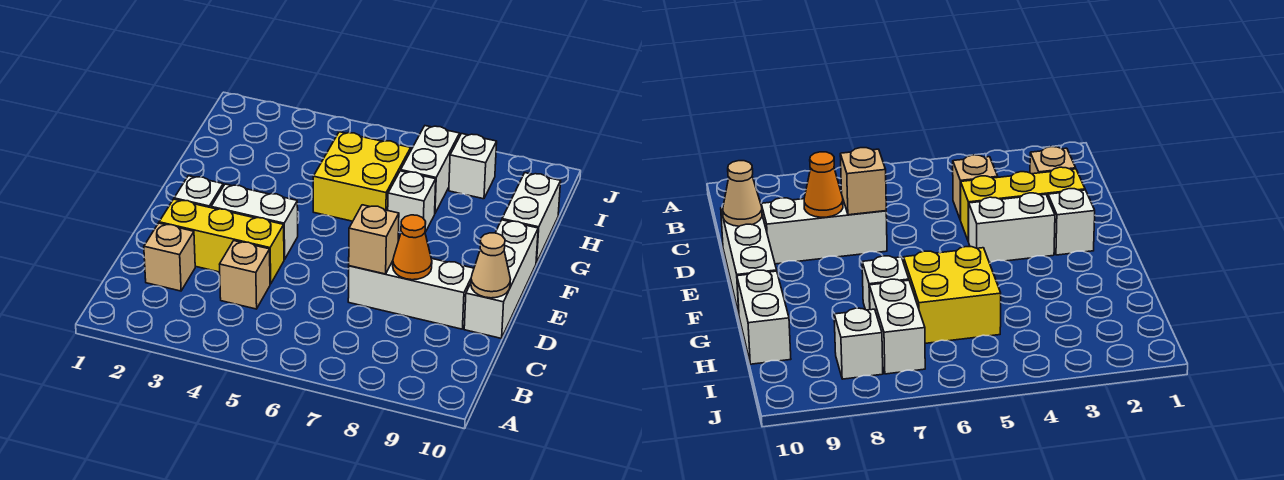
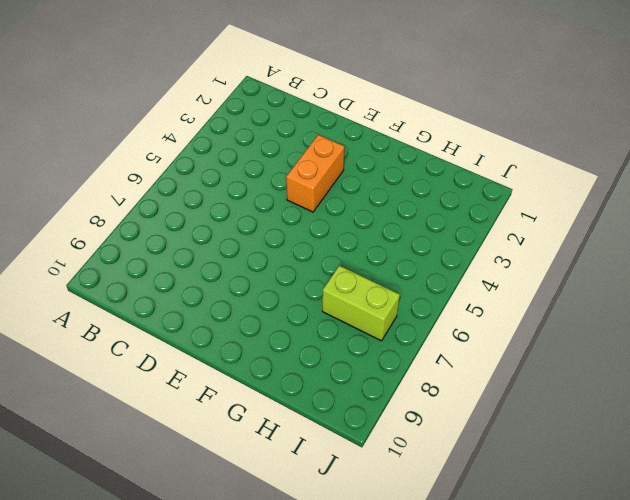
orange 1x2 brick [286,135,345,212] -> white 1x2 brick [211,184,298,260]
lime 1x2 brick [322,266,400,341] -> white 1x2 brick [401,126,460,213]
none -> tan 1x1 brick [144,223,195,291]
none -> tan 1x1 brick [220,241,270,309]
none -> yellow 1x3 brick [159,199,284,284]

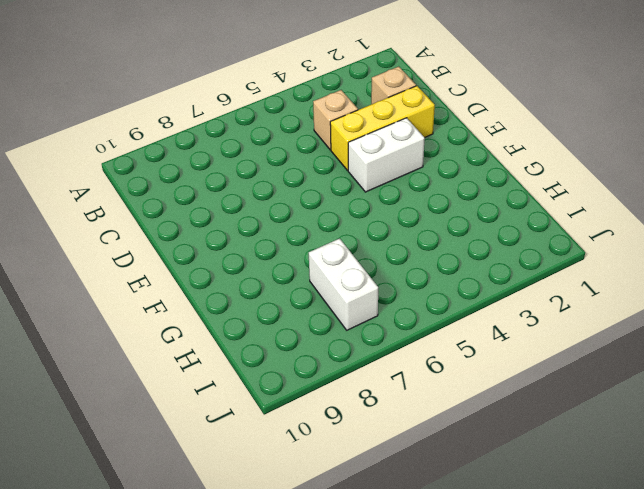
none -> white 1x3 brick [348,258,474,329]
none -> white 1x3 brick [464,220,538,338]
none -> white 1x1 brick [174,176,223,208]

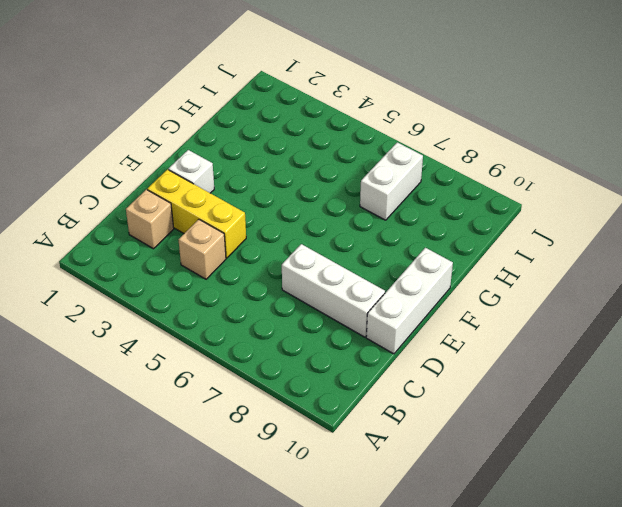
none -> white 1x2 brick [211,184,298,260]
none -> yellow 2x2 brick [313,132,411,221]
none -> white 1x1 brick [388,171,436,232]

